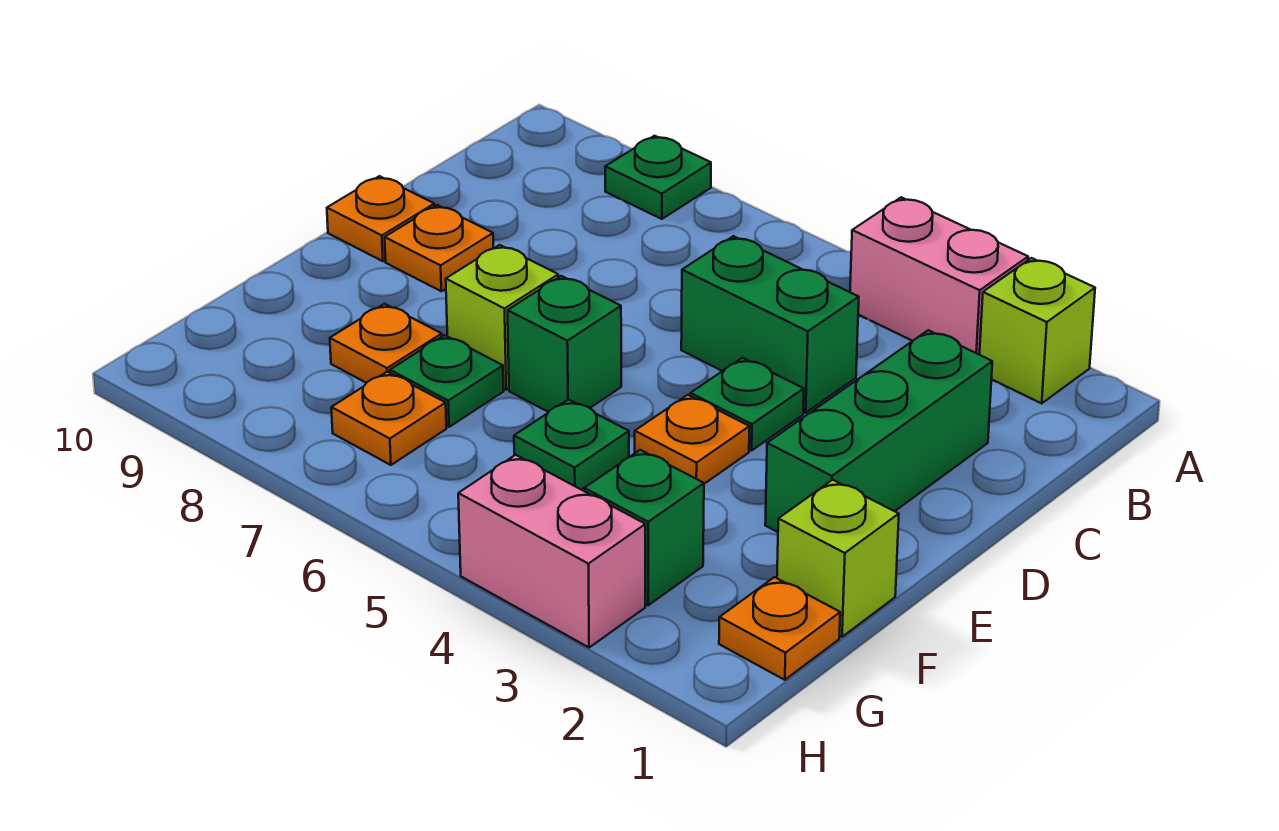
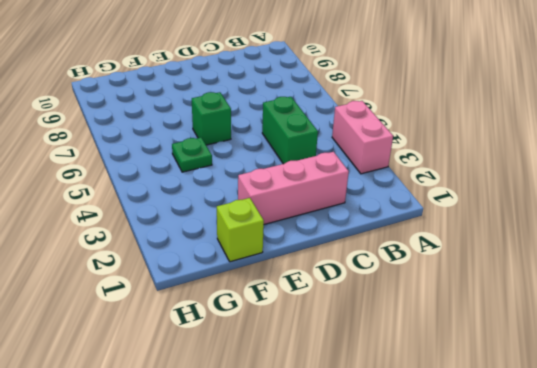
pink 1x3 brick [238,152,349,224] -> green 1x3 brick [765,330,992,532]
none -> lime 1x1 brick [980,258,1095,403]
none -> green 1x1 plate [605,136,711,219]
none -> green 1x1 plate [690,358,804,451]

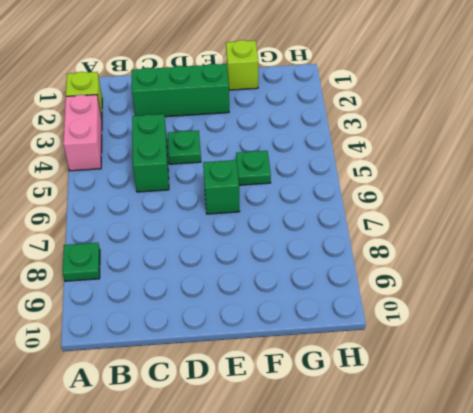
none -> orange 1x1 plate [385,205,493,291]
none -> orange 1x1 plate [327,176,434,261]
none -> orange 1x1 plate [635,395,749,484]

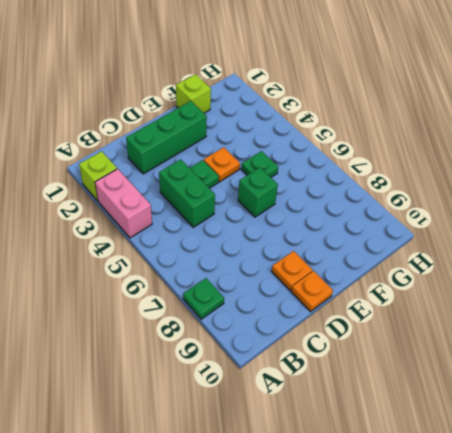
none -> lime 1x1 brick [446,245,558,390]
none -> green 1x1 plate [390,335,504,427]
none -> orange 1x1 plate [330,304,442,383]

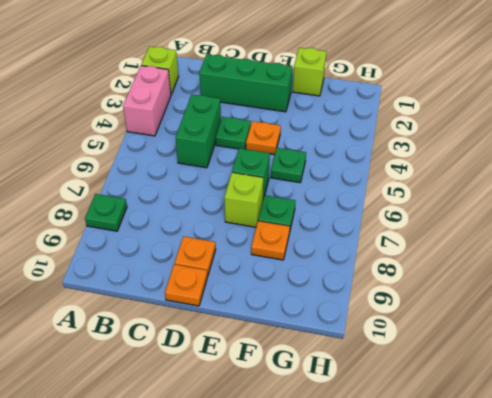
none -> orange 1x1 plate [719,577,840,680]
none -> green 1x1 brick [584,450,704,605]
none -> orange 1x1 plate [331,372,446,465]

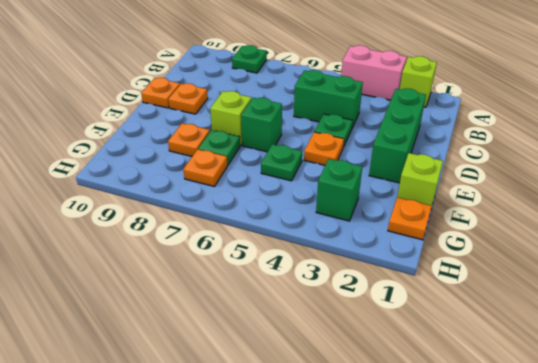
none -> pink 1x2 brick [458,455,645,647]

